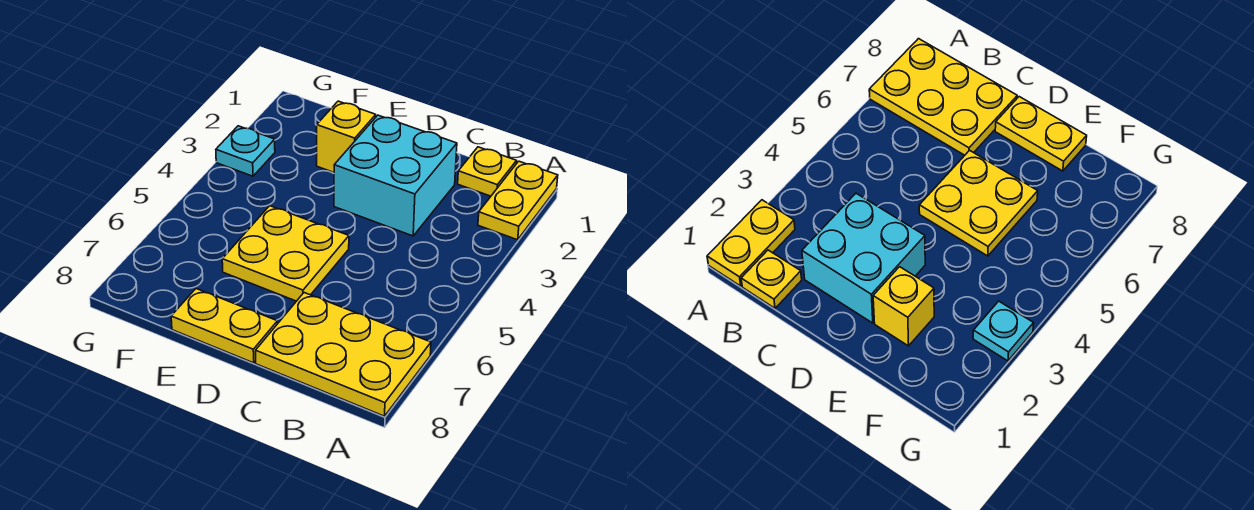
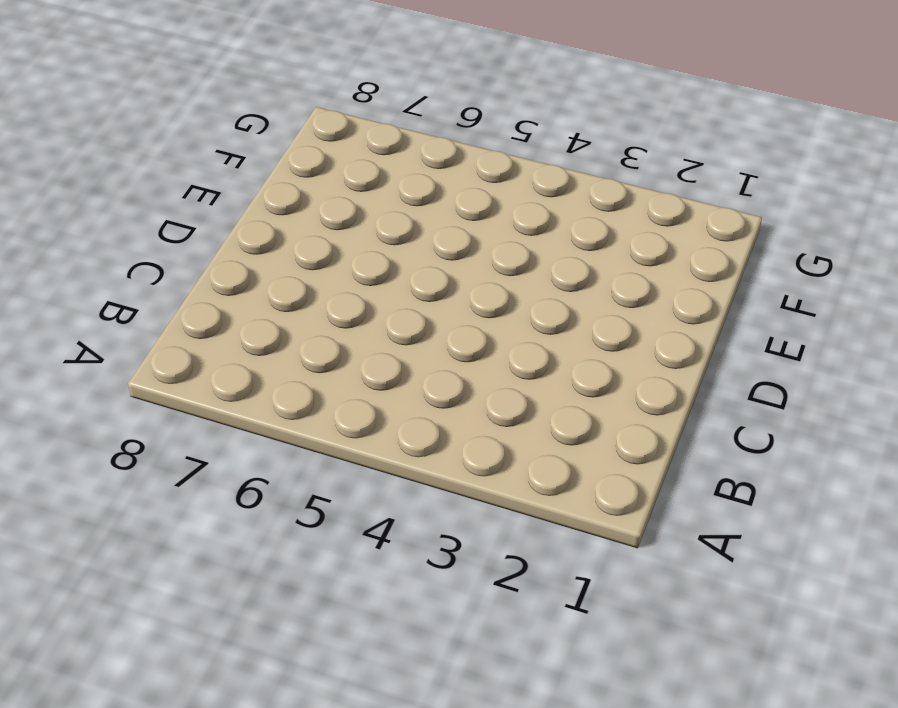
none -> yellow 1x2 plate [478,161,558,240]
none -> yellow 2x3 plate [256,293,431,416]

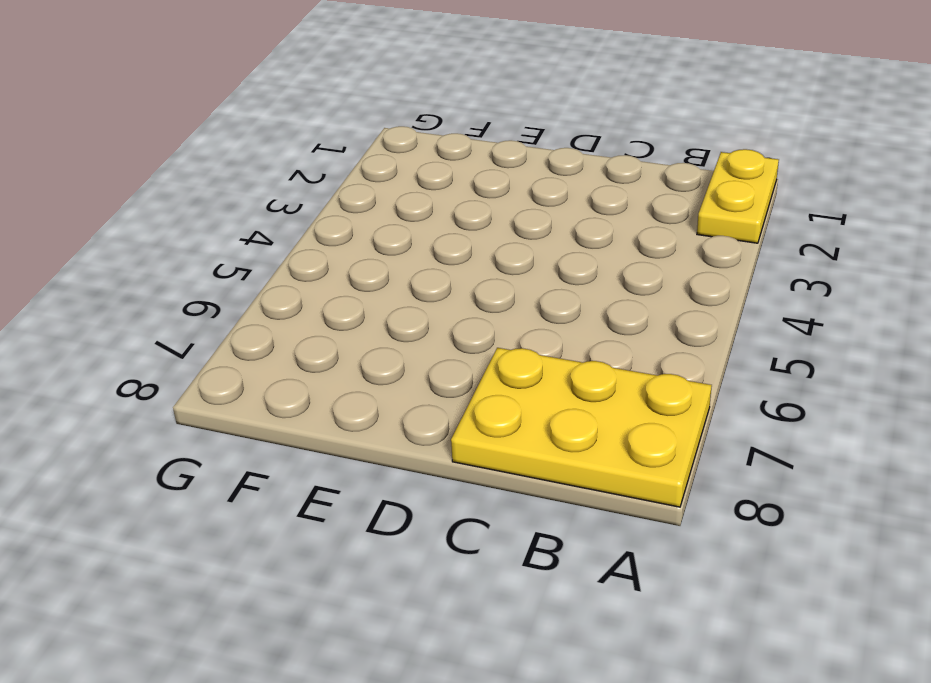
none -> yellow 1x1 plate [458,147,517,196]
none -> cyan 2x2 brick [334,115,457,236]

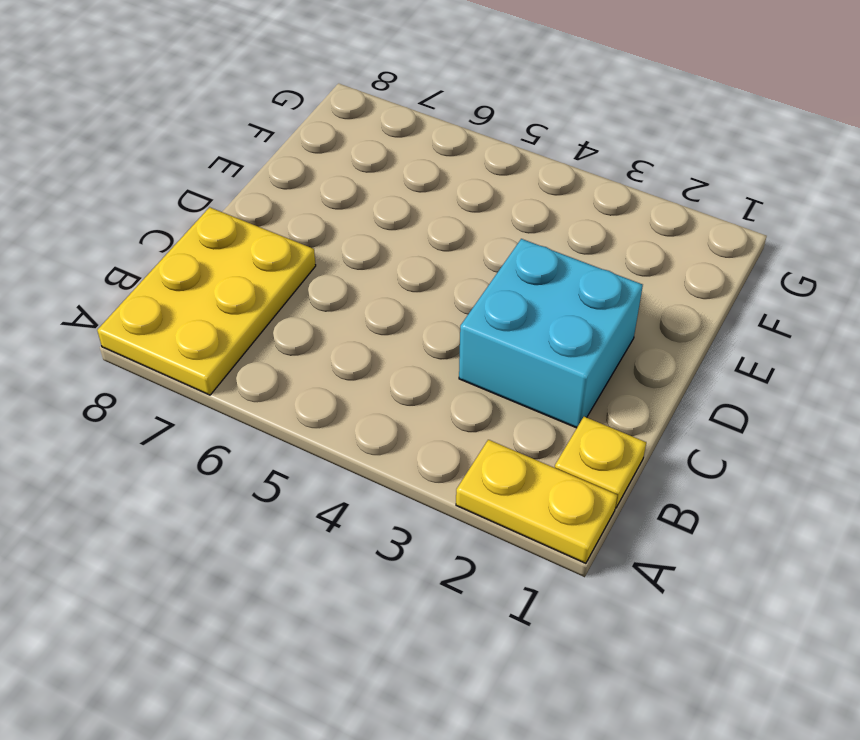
none -> yellow 2x2 plate [222,206,349,301]
none -> yellow 1x2 plate [171,289,277,363]

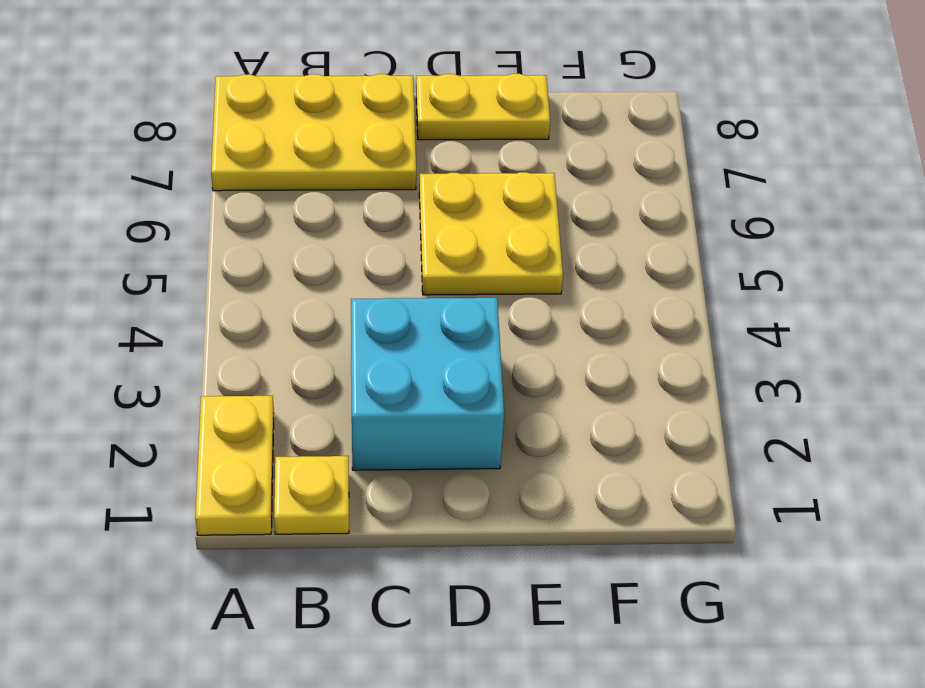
none -> yellow 1x1 brick [317,101,376,172]
none -> cyan 1x1 plate [216,126,275,176]

